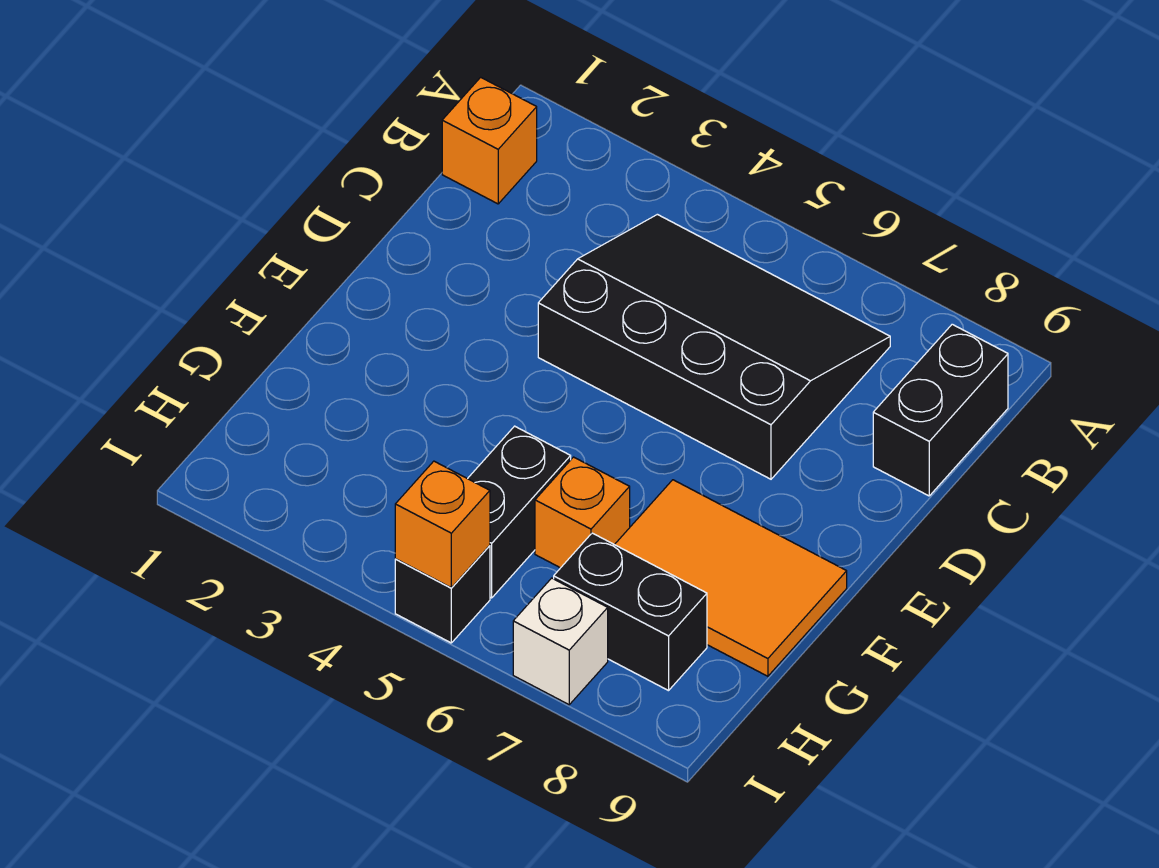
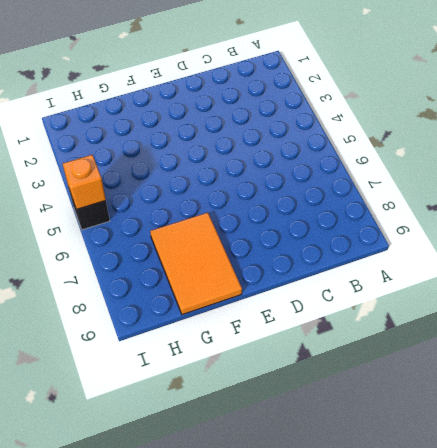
none -> orange 1x1 brick [442,77,537,204]
none -> black 3x4 slope [538,214,890,479]

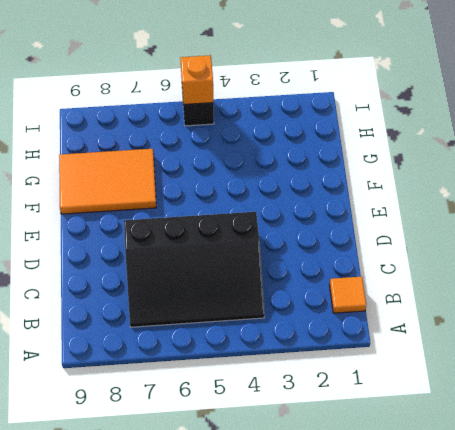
orange 1x1 tile [329,277,366,313] -> orange 1x1 brick [442,77,537,204]
none -> black 1x2 brick [873,324,1008,496]
none -> black 1x2 brick [468,426,571,598]

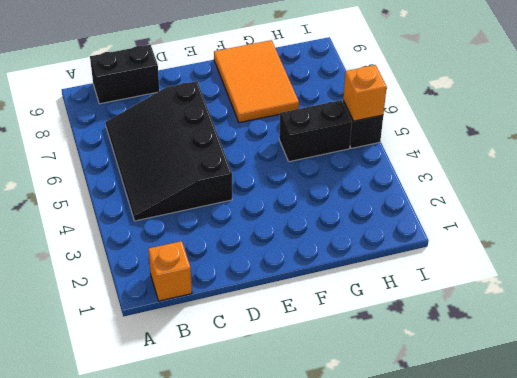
none -> orange 1x1 brick [535,457,630,568]
none -> black 1x2 brick [554,533,707,691]

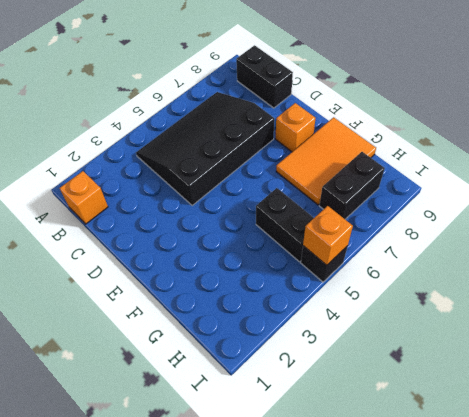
orange 1x1 brick [276,103,316,152] -> orange 1x1 brick moved to [535,457,630,568]
none -> white 1x1 brick [513,578,608,705]

